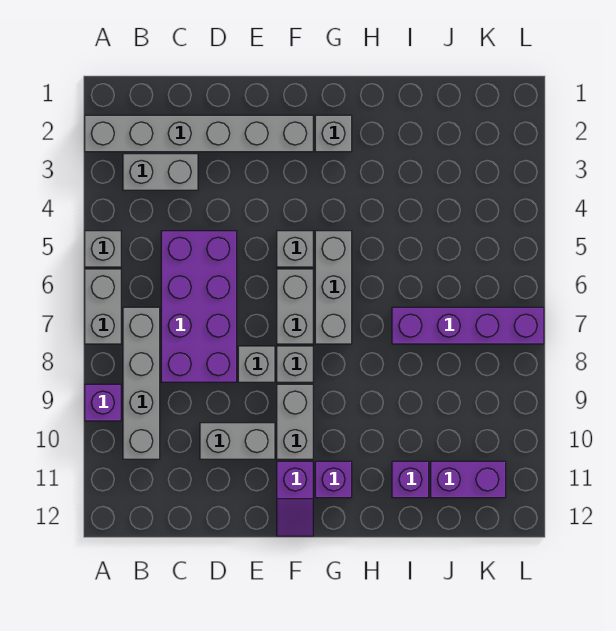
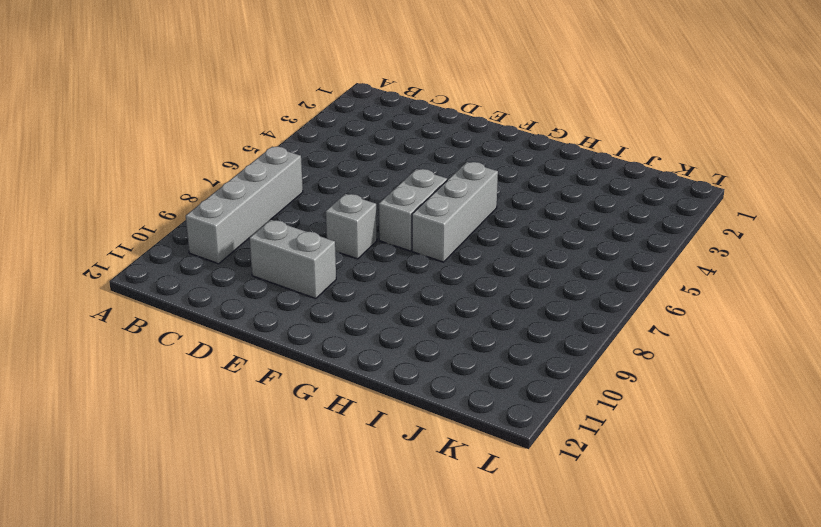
none -> grey 1x6 brick [85,115,313,152]
none -> grey 1x1 brick [85,231,121,267]
none -> grey 1x2 brick [85,269,121,344]

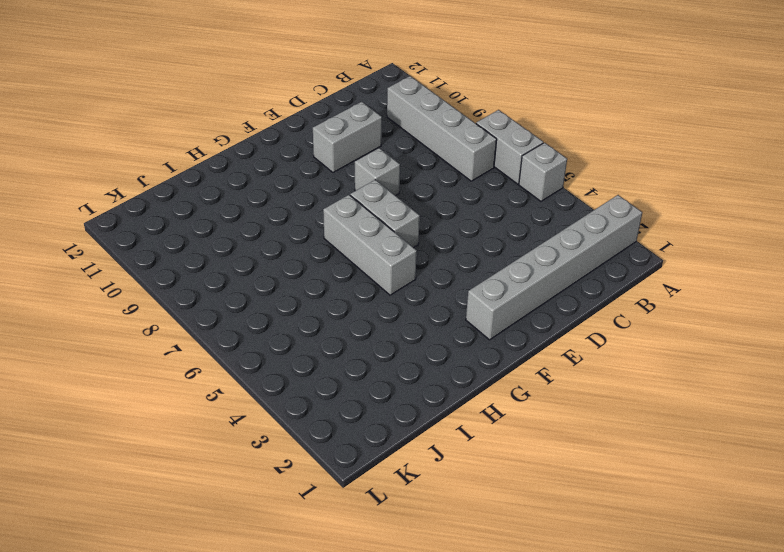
none -> purple 1x1 brick [85,384,121,421]
none -> grey 1x2 brick [123,154,198,190]
none -> purple 2x4 brick [161,231,237,382]

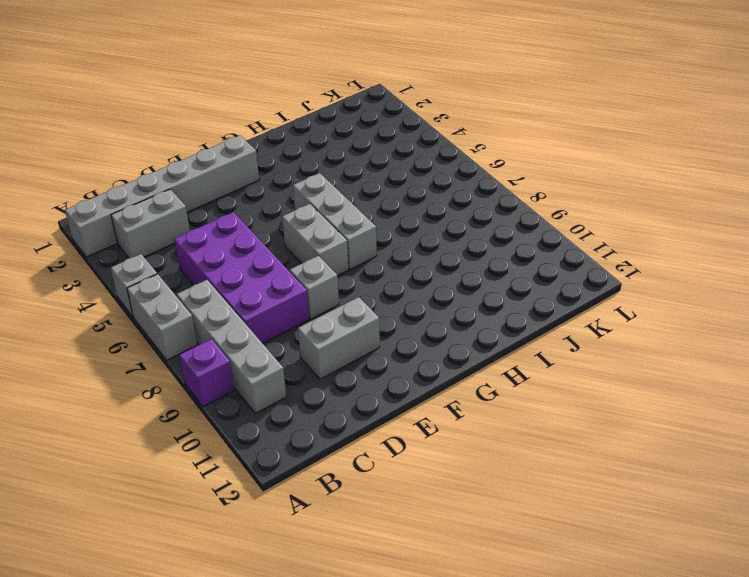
none -> grey 1x1 brick [277,231,313,267]
none -> grey 1x1 brick [277,346,313,382]
none -> grey 1x2 brick [277,384,313,459]

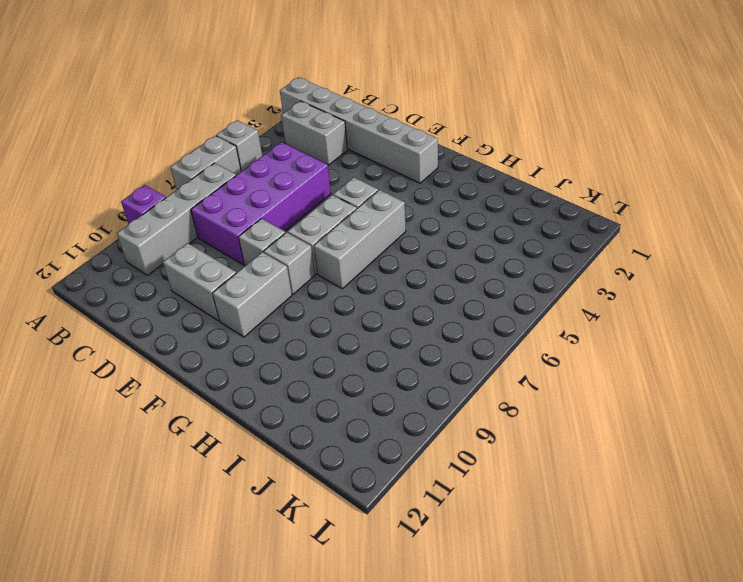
none -> purple 1x2 slope [277,461,313,536]
none -> grey 1x1 brick [315,115,352,152]
none -> purple 1x1 brick [315,461,352,498]

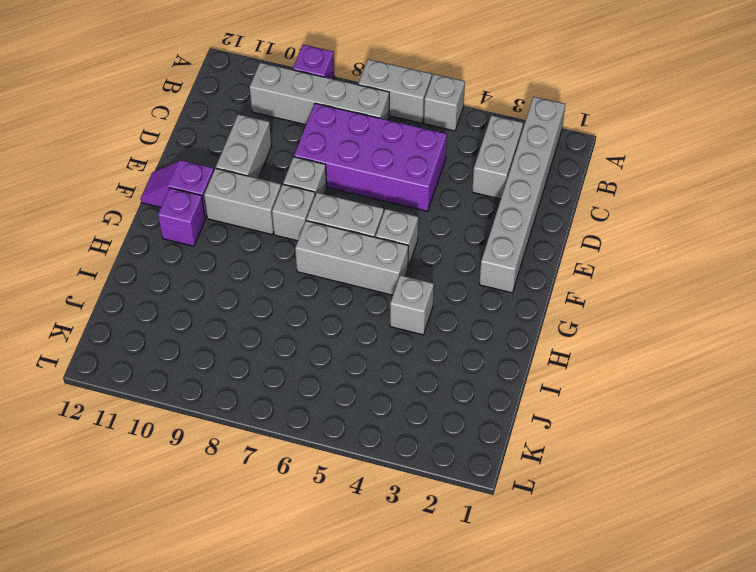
grey 1x1 brick [390,275,434,335] -> grey 1x1 brick moved to [315,115,352,152]
none -> purple 1x4 brick [392,307,544,344]
none -> purple 1x1 brick [392,461,429,498]
none -> purple 1x2 brick [431,461,506,498]

